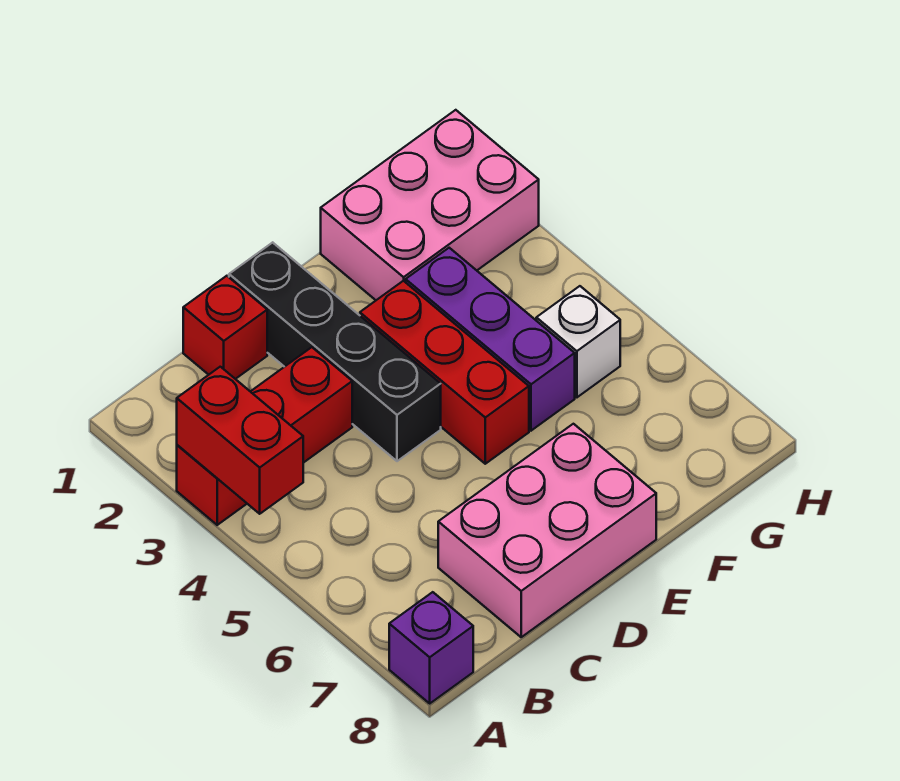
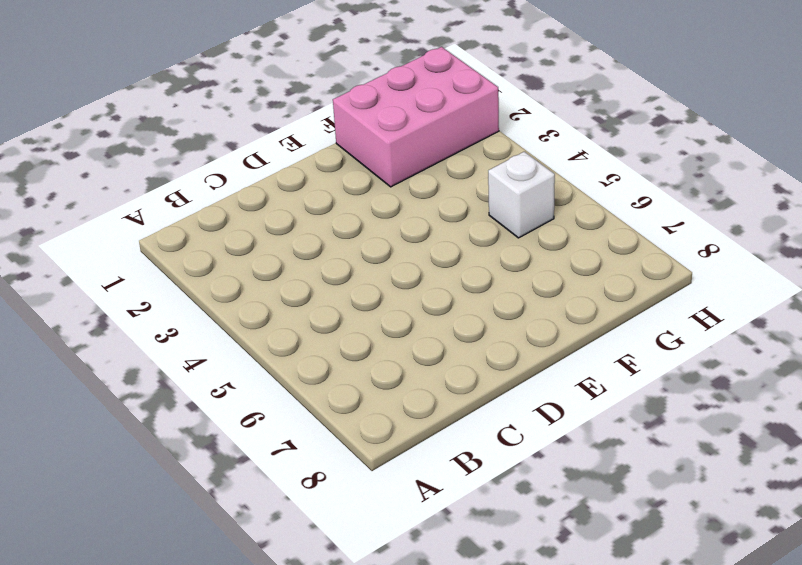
none -> red 1x3 brick [177,347,352,525]
none -> purple 1x1 brick [389,592,473,703]

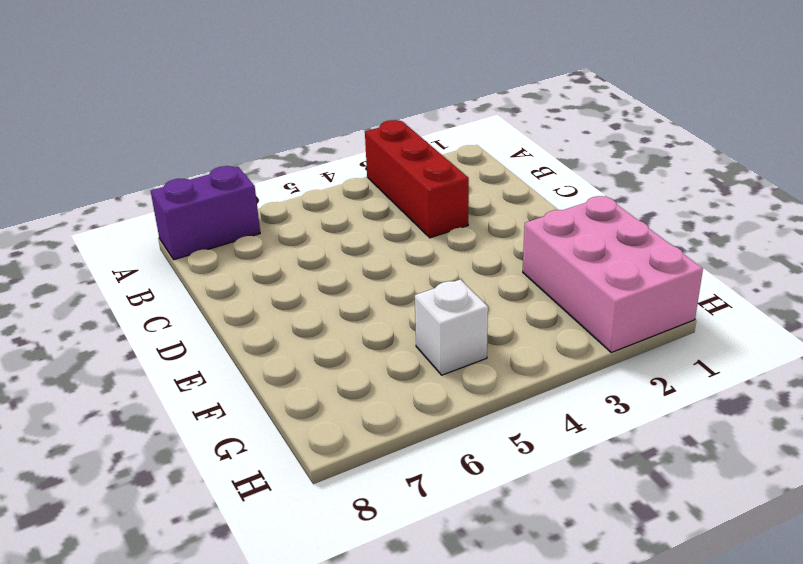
purple 1x2 brick [151,166,260,260] -> purple 1x1 brick [389,592,473,703]
none -> red 1x1 brick [183,276,267,379]
none -> pink 2x3 brick [438,424,656,637]

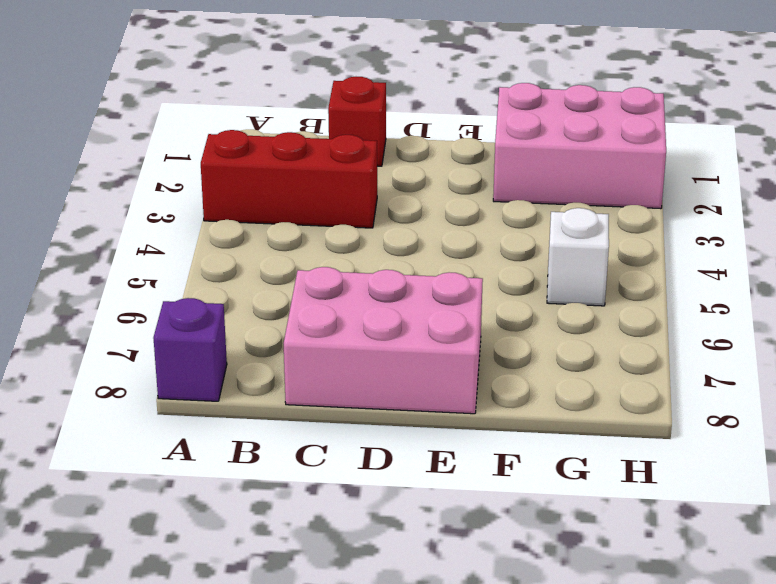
none -> black 1x4 brick [229,242,441,461]
none -> red 1x3 brick [360,281,529,464]

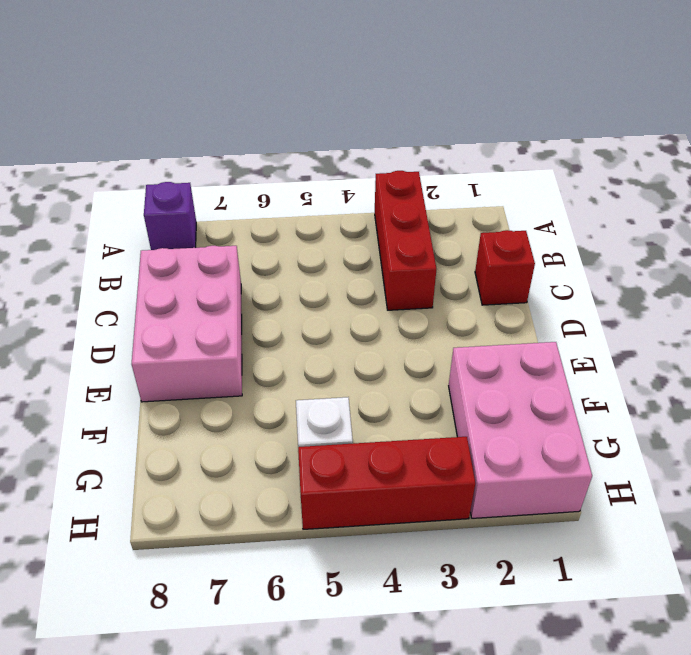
red 1x3 brick [298,437,475,529] -> red 1x3 brick moved to [360,281,529,464]
none -> black 1x4 brick [229,242,441,461]
none -> purple 1x3 brick [406,248,575,431]

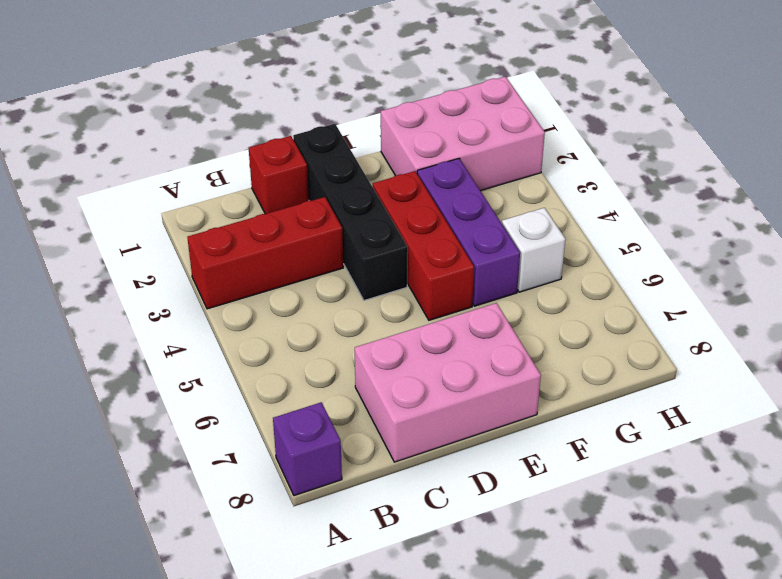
none -> red 1x2 brick [177,367,303,514]

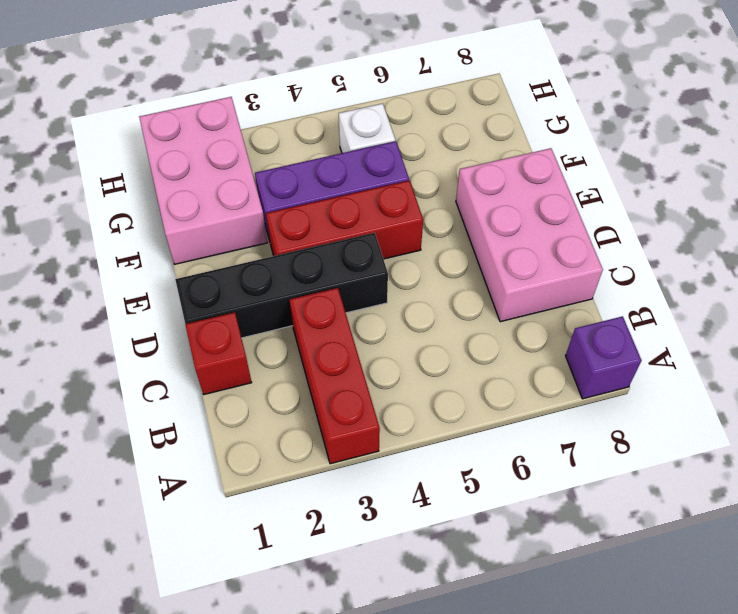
none -> red 1x2 brick [177,367,303,514]

